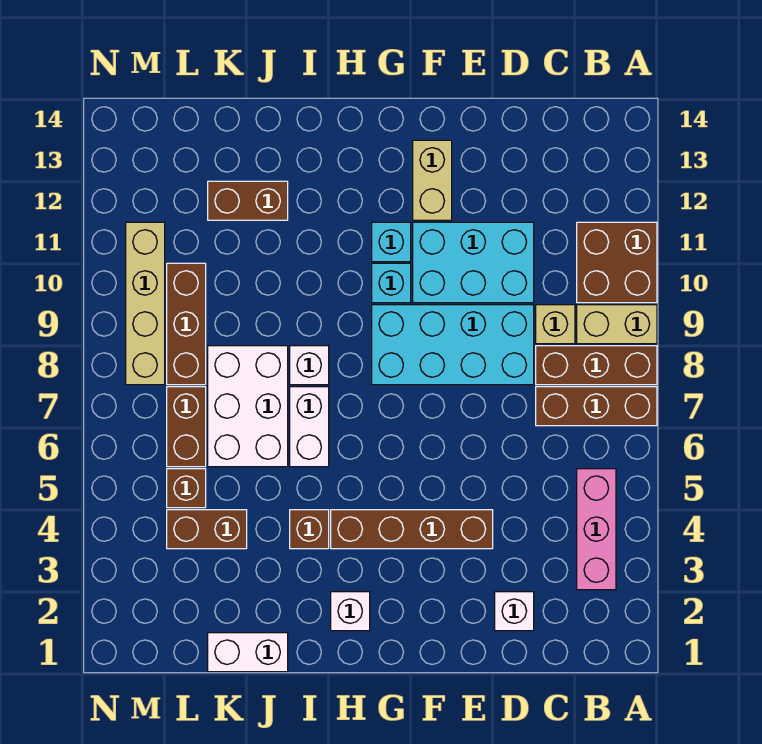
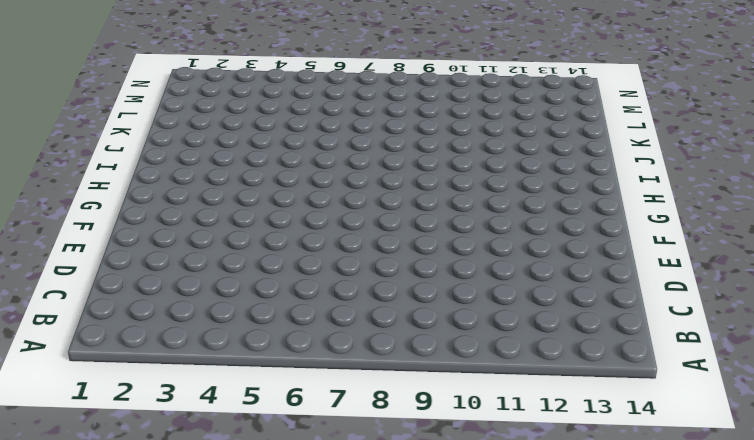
none -> brown 1x3 brick [536,387,657,426]
none -> brown 1x3 brick [536,346,657,385]
none -> tan 1x2 brick [577,305,657,344]

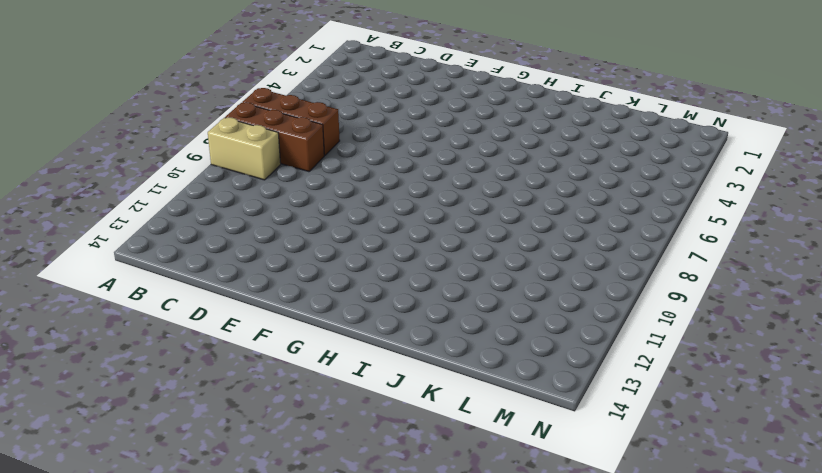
none -> brown 2x2 brick [577,222,657,303]
none -> pink 1x3 brick [577,469,616,590]
none -> tan 1x1 brick [536,305,575,344]

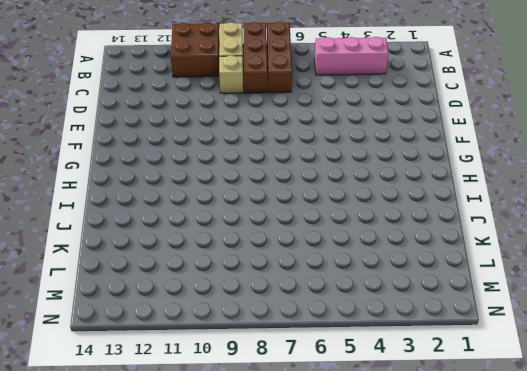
none -> white 1x1 brick [495,592,534,631]
none -> cyan 2x4 brick [372,305,534,385]
none -> cyan 2x3 brick [413,222,534,303]

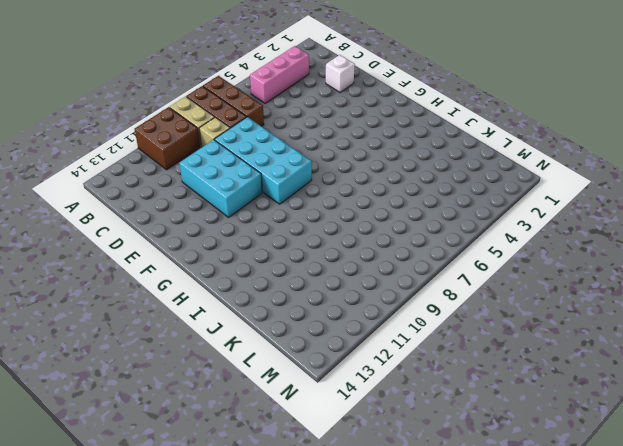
none -> brown 1x4 brick [331,510,493,549]
none -> tan 1x2 brick [413,140,452,220]
none -> cyan 1x1 brick [372,263,411,303]

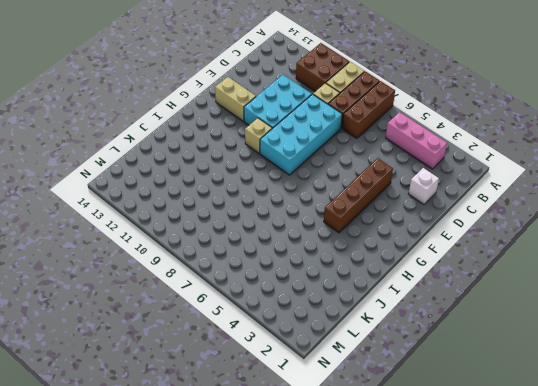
tan 1x1 brick [245,118,272,153] -> cyan 1x1 brick [372,263,411,303]
none -> cyan 1x1 brick [372,222,411,262]
none -> white 1x1 brick [331,592,370,631]
none -> brown 1x1 brick [290,510,329,549]

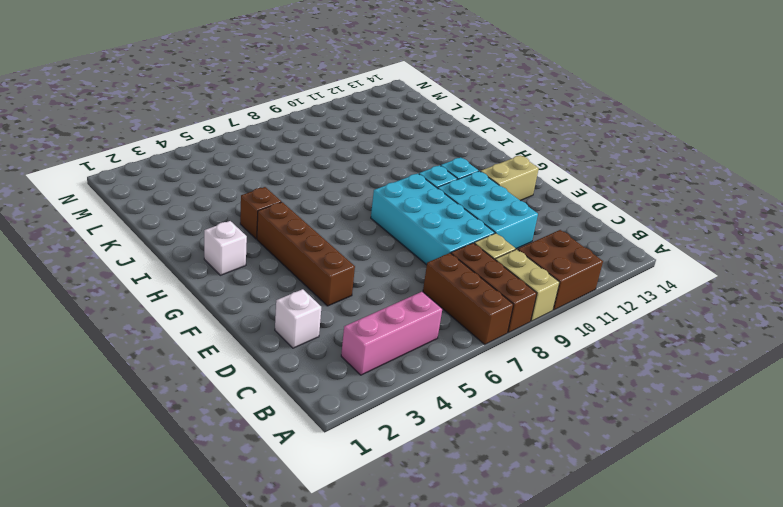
none -> white 1x2 brick [290,387,329,467]
none -> white 1x1 brick [290,346,329,385]
none -> white 1x2 brick [208,633,288,672]

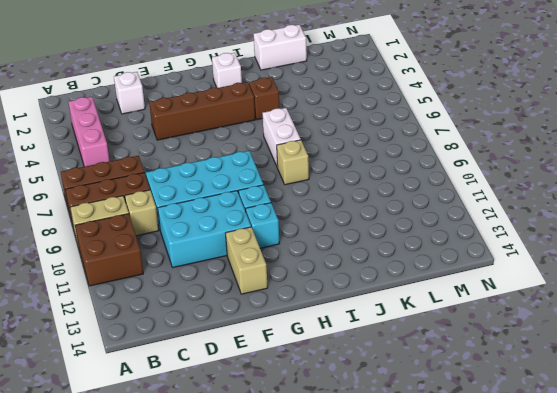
tan 1x1 brick [277,140,309,185] -> white 1x1 brick [290,346,329,385]
none -> white 2x3 brick [208,346,288,467]
none -> brown 1x2 brick [208,181,288,220]
none -> brown 1x2 brick [167,510,247,549]

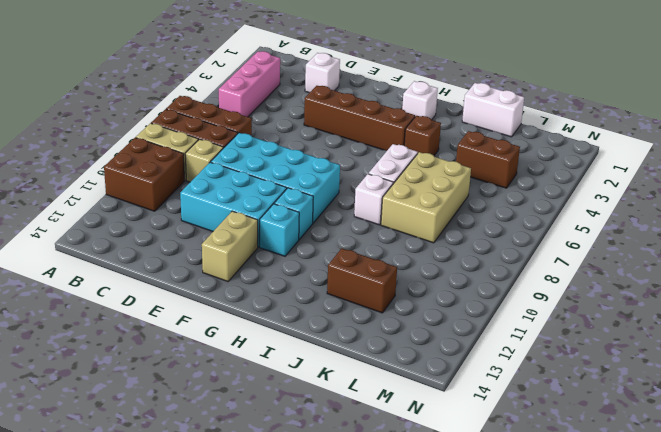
tan 2x3 brick [381,152,471,243] -> white 2x3 brick [208,346,288,467]
none -> brown 1x1 brick [167,469,206,508]
none -> brown 1x2 brick [167,387,206,467]
none -> brown 1x3 brick [167,263,206,385]

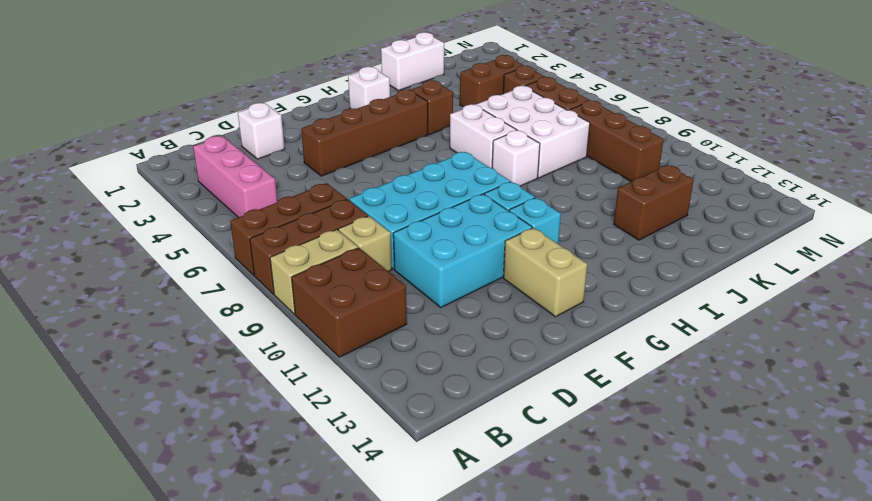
none -> tan 1x4 brick [126,222,165,385]

